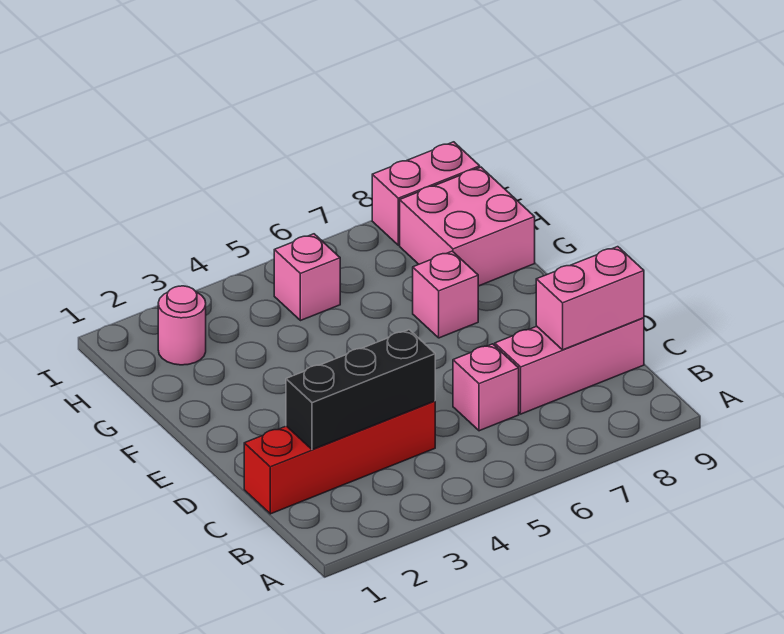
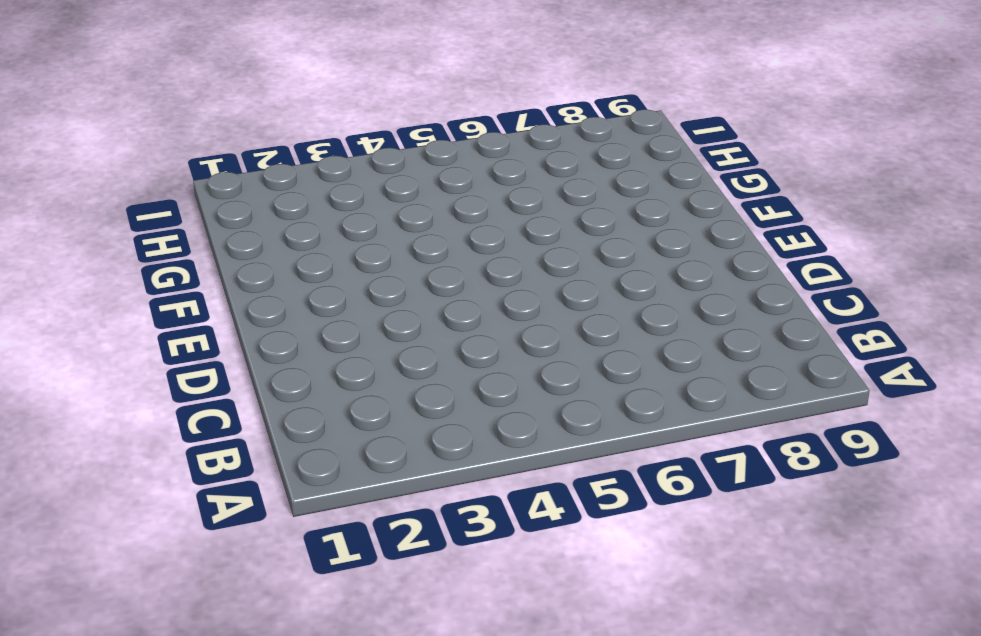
none -> red 1x4 brick [244,401,435,514]
none -> pink 1x1 brick [453,344,519,431]

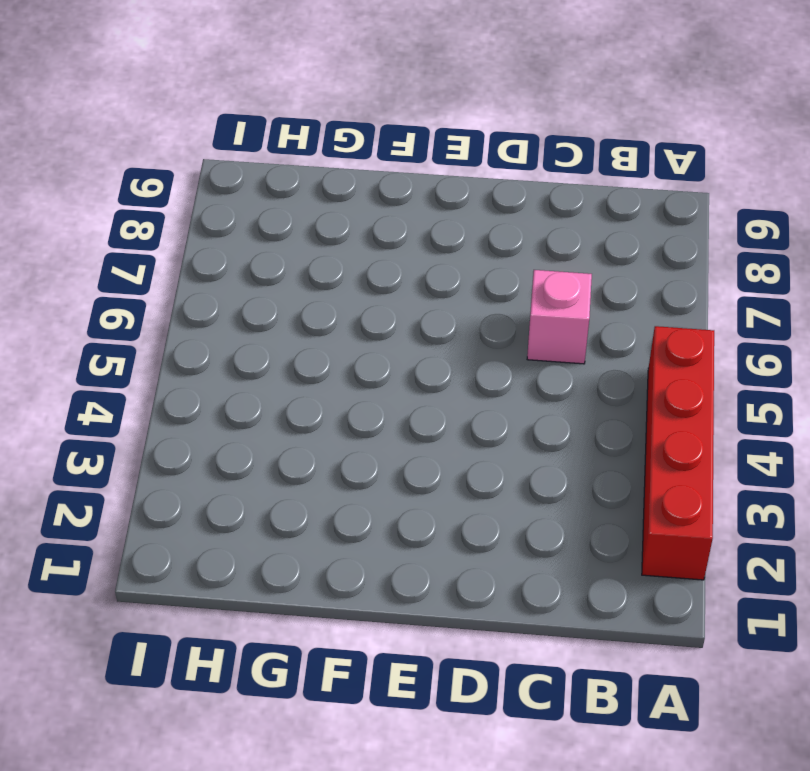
red 1x4 brick [642,326,714,580] -> red 1x4 brick moved to [244,401,435,514]
none -> pink 1x3 brick [495,318,644,414]
none -> pink 1x1 brick [413,251,478,338]

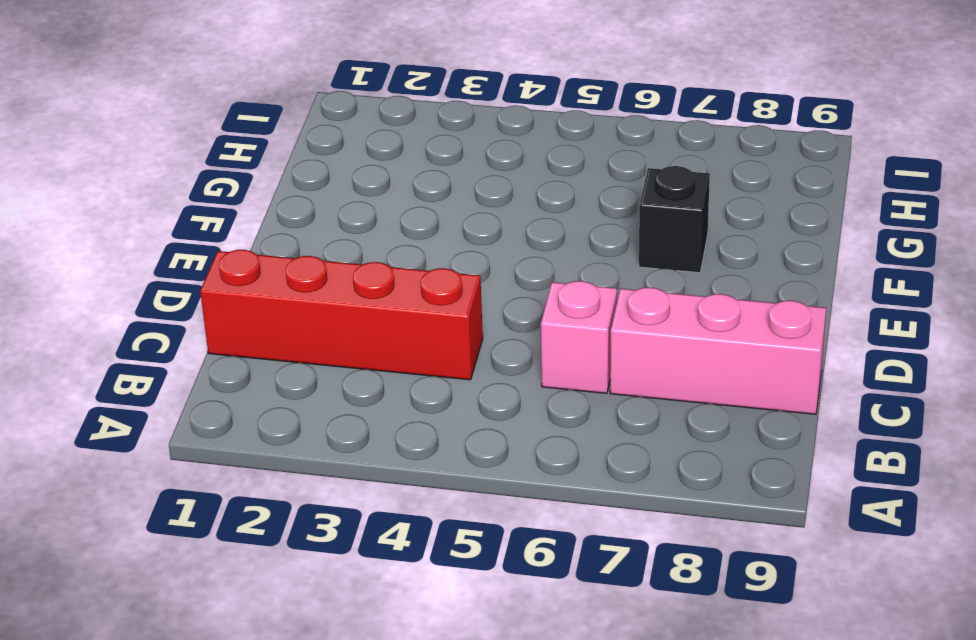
black 1x1 brick [639,166,710,273] -> pink 1x1 brick [413,251,478,338]
none -> pink 2x2 brick [400,167,535,286]
none -> pink 1x1 round brick [158,286,206,365]

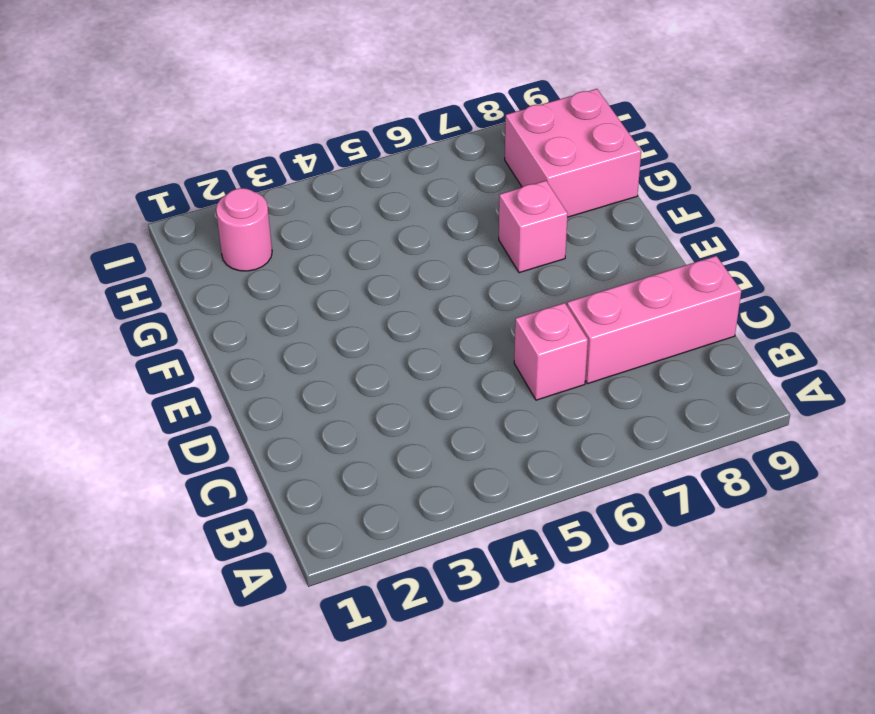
none -> red 1x4 brick [244,401,435,514]
none -> pink 1x1 brick [274,234,340,321]

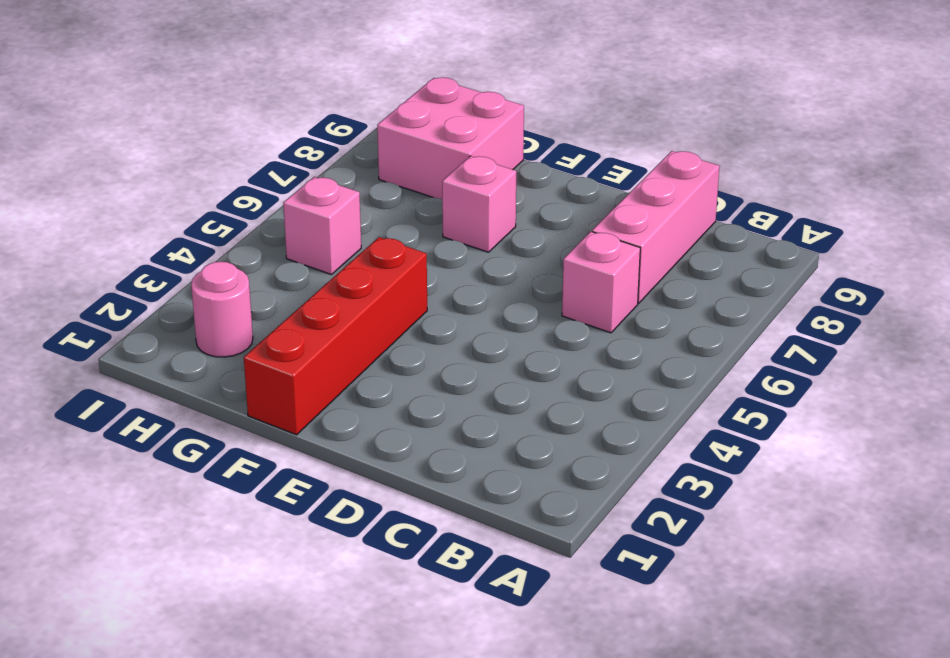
red 1x4 brick [244,237,427,435] -> red 1x4 brick moved to [244,401,435,514]
none -> pink 1x2 brick [372,142,480,245]
none -> black 1x3 brick [286,330,435,450]

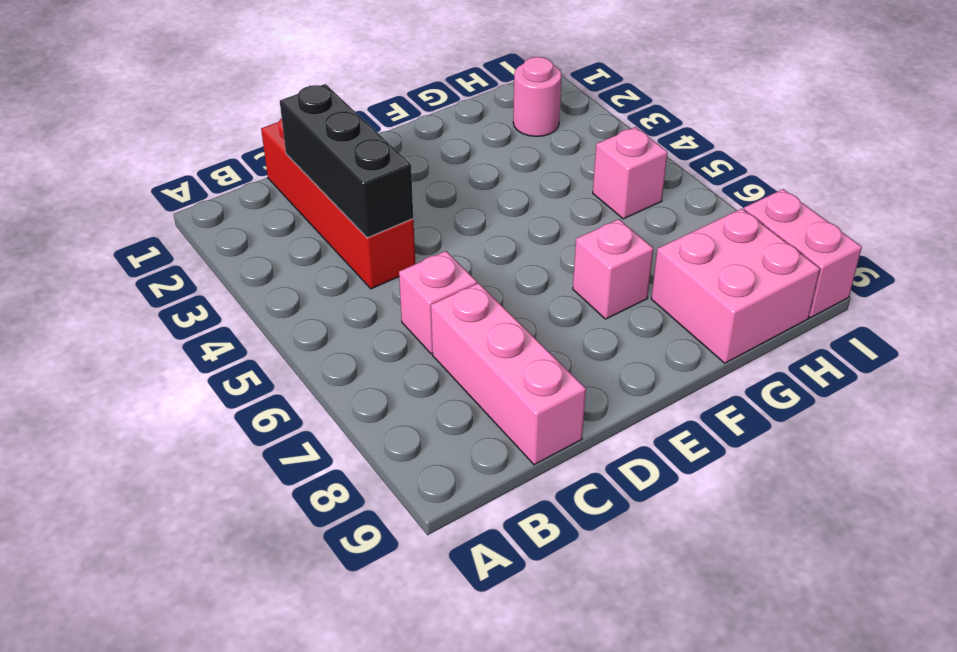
none -> pink 1x2 brick [536,247,644,350]

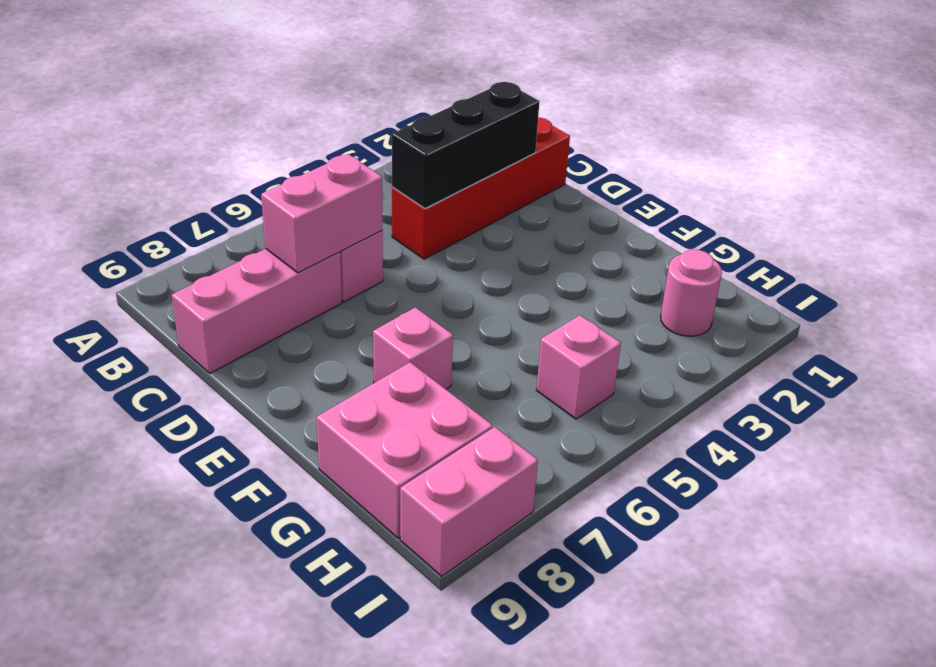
pink 1x2 brick [261,154,382,273] -> pink 1x2 brick moved to [536,247,644,350]

